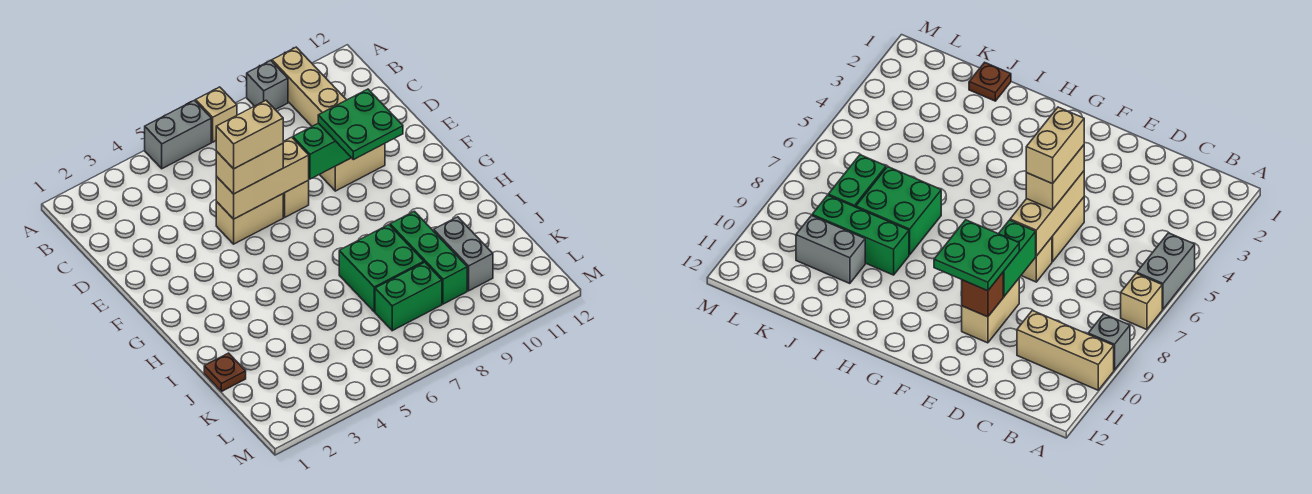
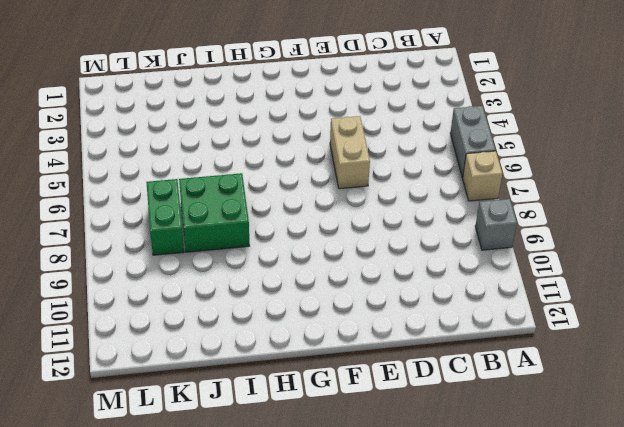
none -> tan 1x3 brick [272,47,346,126]
none -> tan 1x1 brick [283,180,309,217]
none -> tan 1x2 brick [320,144,385,191]

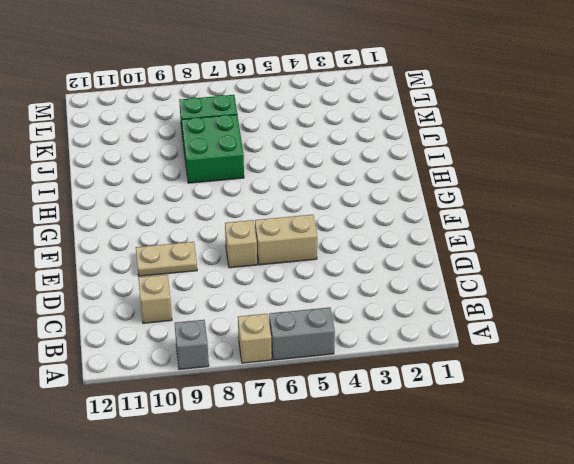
tan 1x1 brick [138,275,172,323] -> tan 1x3 brick [272,47,346,126]
tan 1x2 plate [136,242,197,276] -> tan 1x2 brick [320,144,385,191]
none -> green 1x3 brick [390,211,467,304]
none -> brown 1x1 plate [204,353,246,392]
none -> grey 1x2 brick [434,217,493,291]

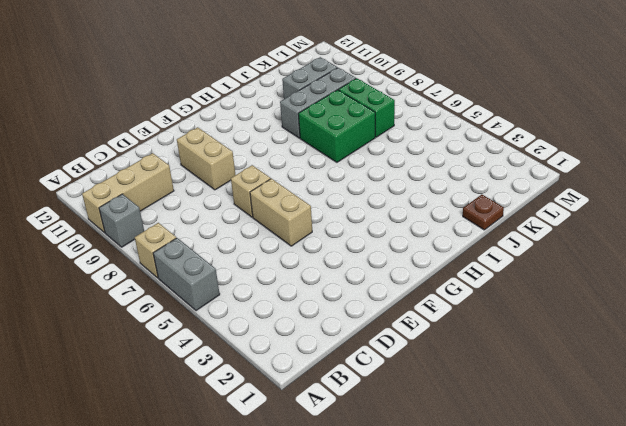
grey 1x3 brick [280,68,356,138] -> green 1x3 brick [390,211,467,304]
none -> tan 1x3 brick [216,137,309,219]
none -> green 1x2 brick [293,123,351,179]
none -> brown 1x1 brick [961,273,1003,317]

